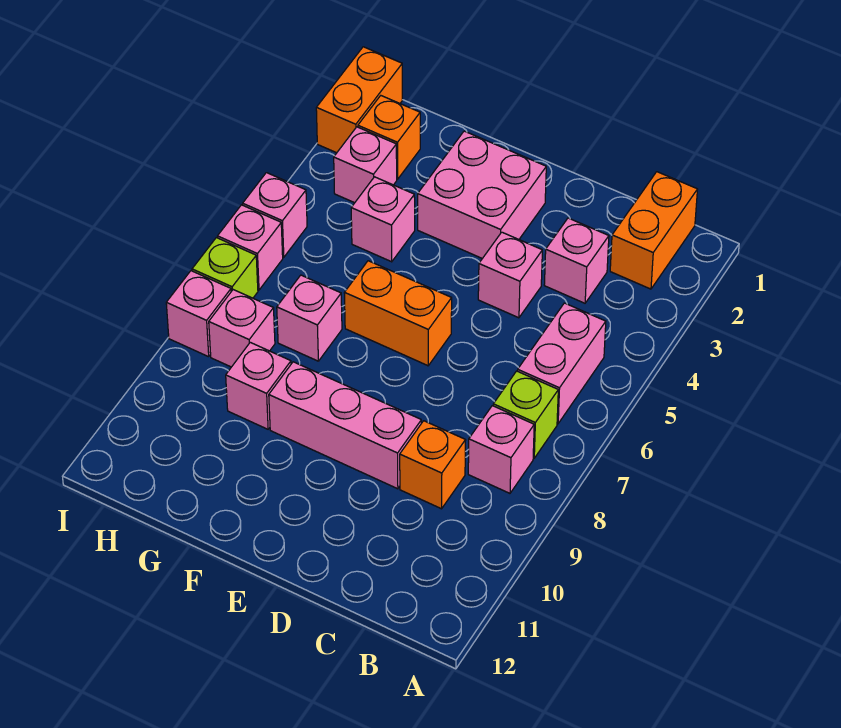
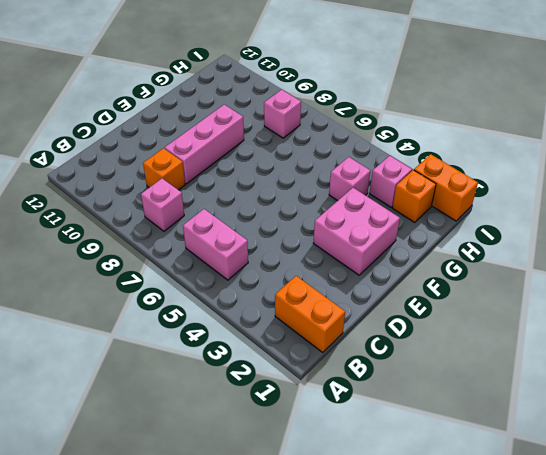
none -> lime 1x1 brick [493,371,558,458]
none -> pink 1x1 brick [544,218,609,303]
none -> pink 1x1 brick [478,232,542,318]

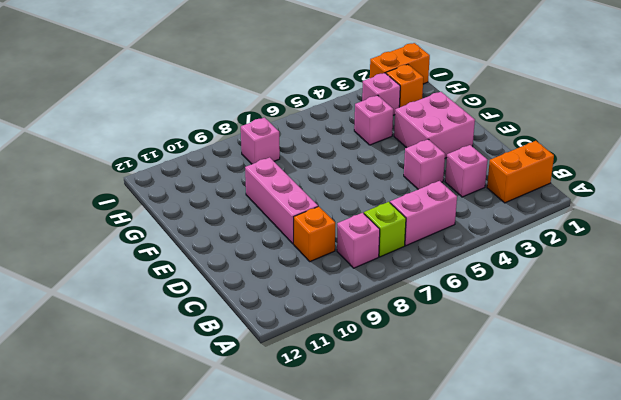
none -> orange 1x2 brick [344,261,452,366]
none -> pink 1x1 brick [277,275,342,361]
none -> pink 1x1 brick [226,342,291,429]

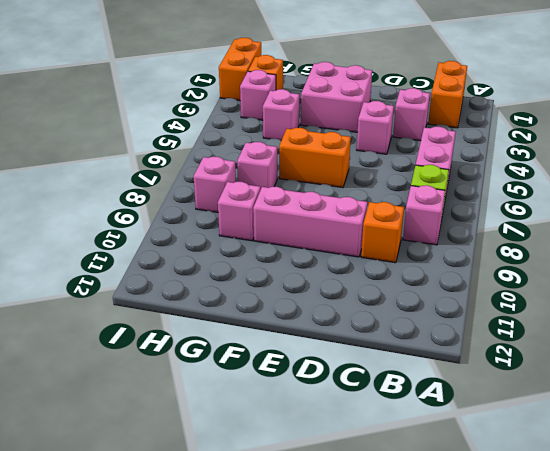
none -> pink 1x1 brick [243,173,307,257]
none -> pink 1x1 brick [218,205,283,290]
none -> lime 1x1 brick [192,238,258,298]

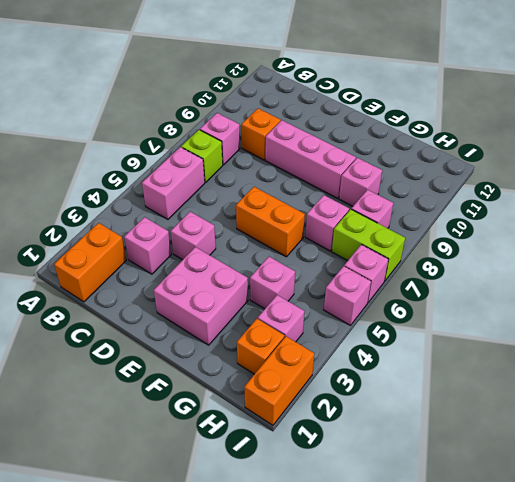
lime 1x2 brick [332,209,405,281] -> lime 1x1 brick [192,238,258,298]
none -> pink 1x1 brick [166,271,231,357]

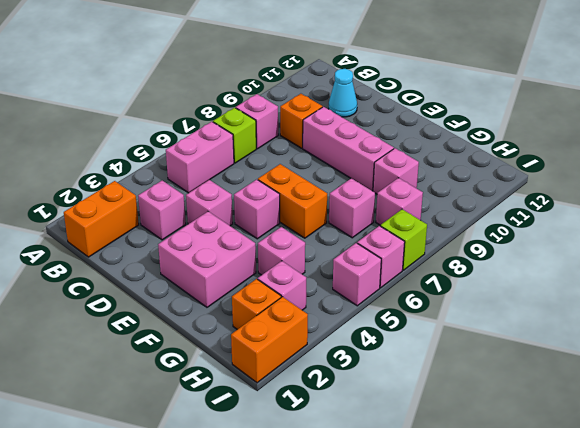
cyan 1x1 cone [329,69,357,117] -> none
pink 1x1 brick [234,179,280,239] -> pink 1x1 brick moved to [166,271,231,357]

